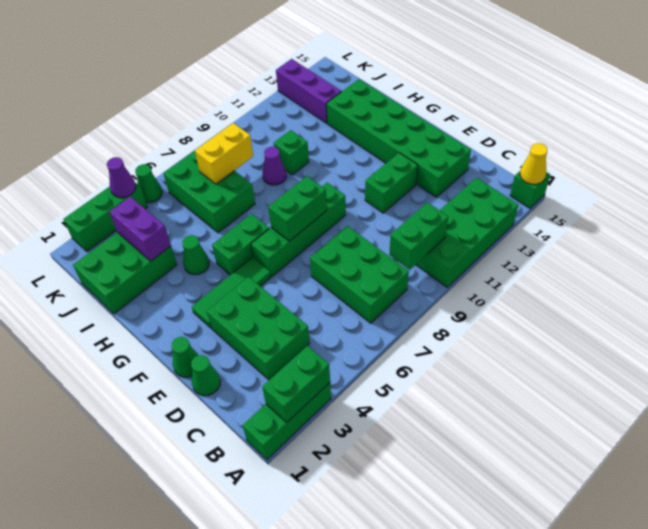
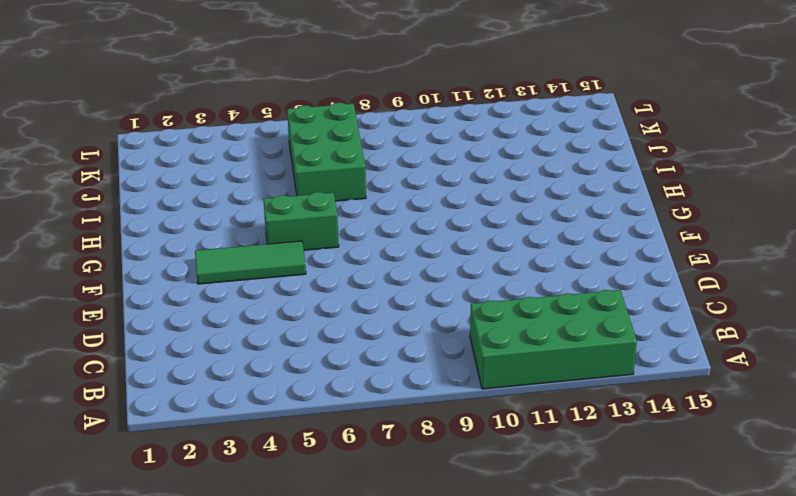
none -> green 1x3 brick [243,383,331,460]
none -> green 1x1 brick [510,170,550,208]
none -> green 2x3 brick [310,226,409,323]

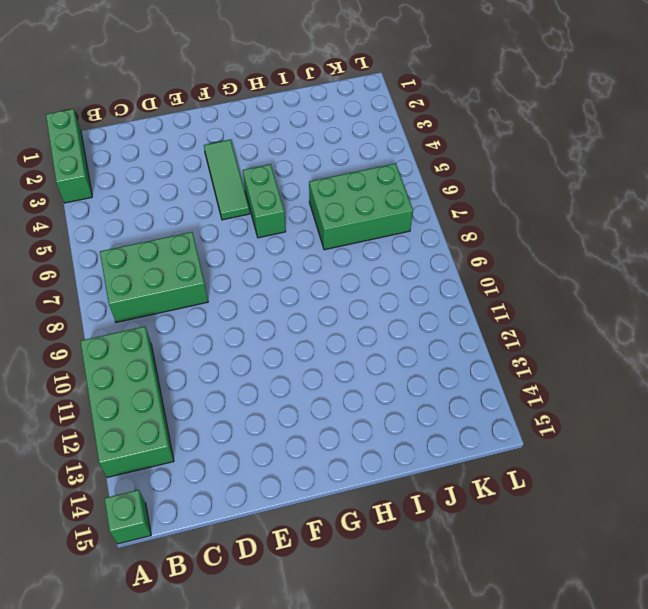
none -> green 2x3 brick [207,277,310,380]
none -> green 1x1 cone [191,355,221,396]
none -> green 2x6 brick [326,79,471,197]

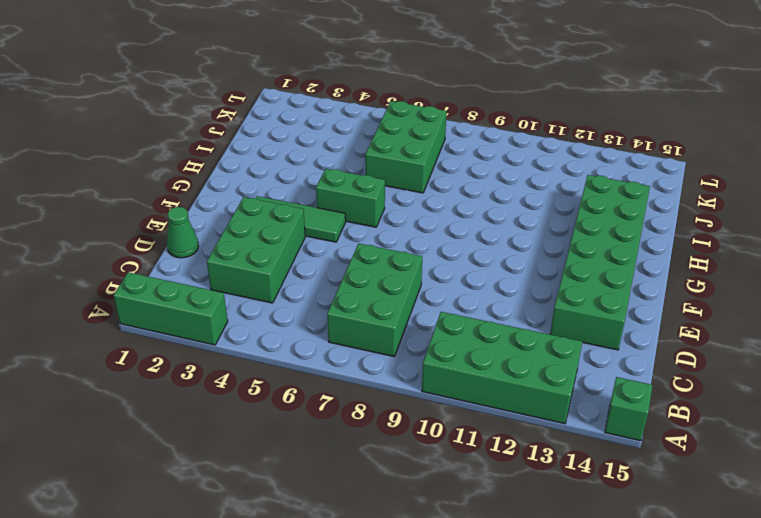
none -> green 1x1 cone [171,337,198,377]
none -> green 1x2 brick [365,153,418,213]
none -> green 1x4 brick [251,183,346,277]

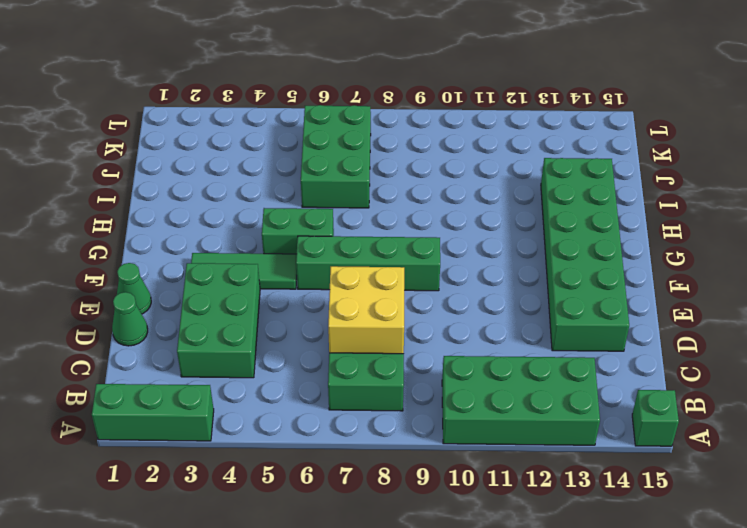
yellow 2x2 brick [328,266,404,354] -> none
none -> green 1x2 brick [365,153,418,213]
none -> green 1x1 cone [182,235,209,275]
none -> green 2x3 brick [73,232,177,314]

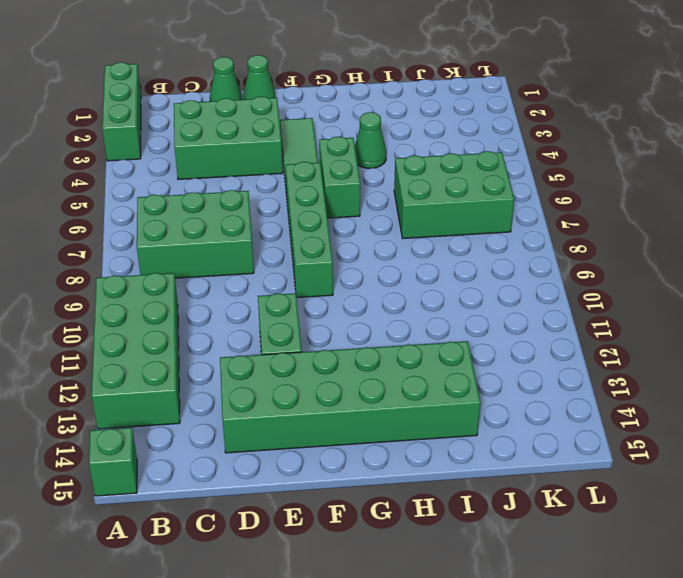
none -> green 2x3 brick [73,232,177,314]
none -> purple 1x1 cone [263,147,286,185]
none -> green 1x1 brick [274,130,309,175]

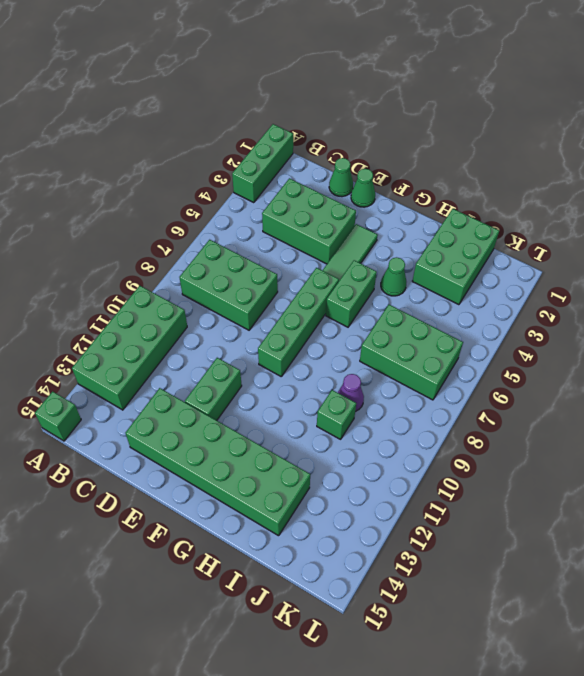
none -> purple 1x3 brick [276,59,342,123]
none -> green 1x3 brick [64,183,147,251]
none -> green 1x1 cone [135,164,162,203]

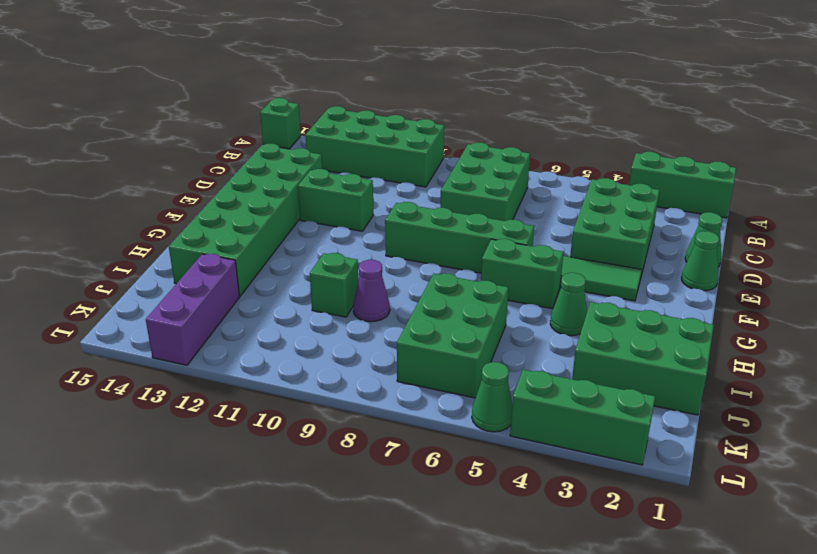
none -> green 1x2 brick [262,346,330,422]
none -> yellow 1x1 cone [520,143,548,184]
none -> green 1x2 brick [389,202,448,270]

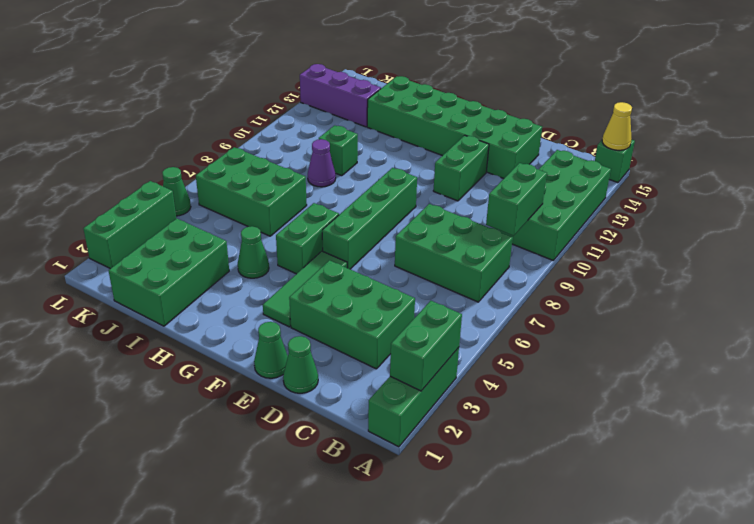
none -> green 1x2 brick [268,176,327,241]
none -> purple 1x2 brick [110,197,171,261]
none -> yellow 1x2 brick [195,123,253,184]

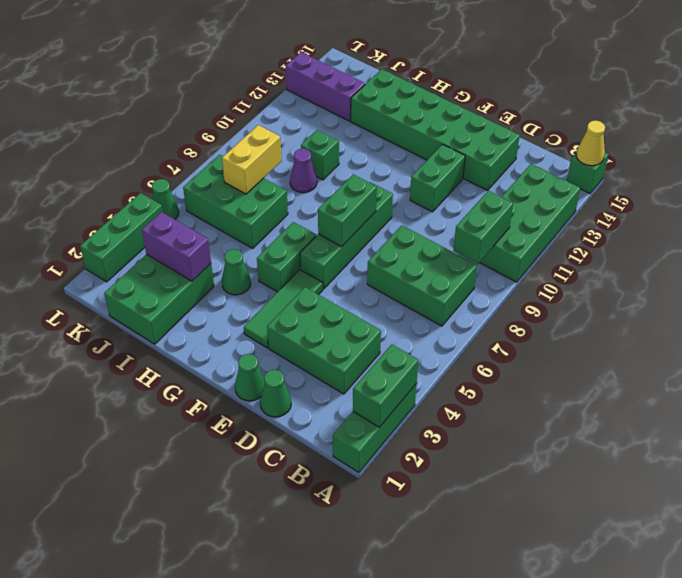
none -> purple 1x1 cone [107,157,136,198]

